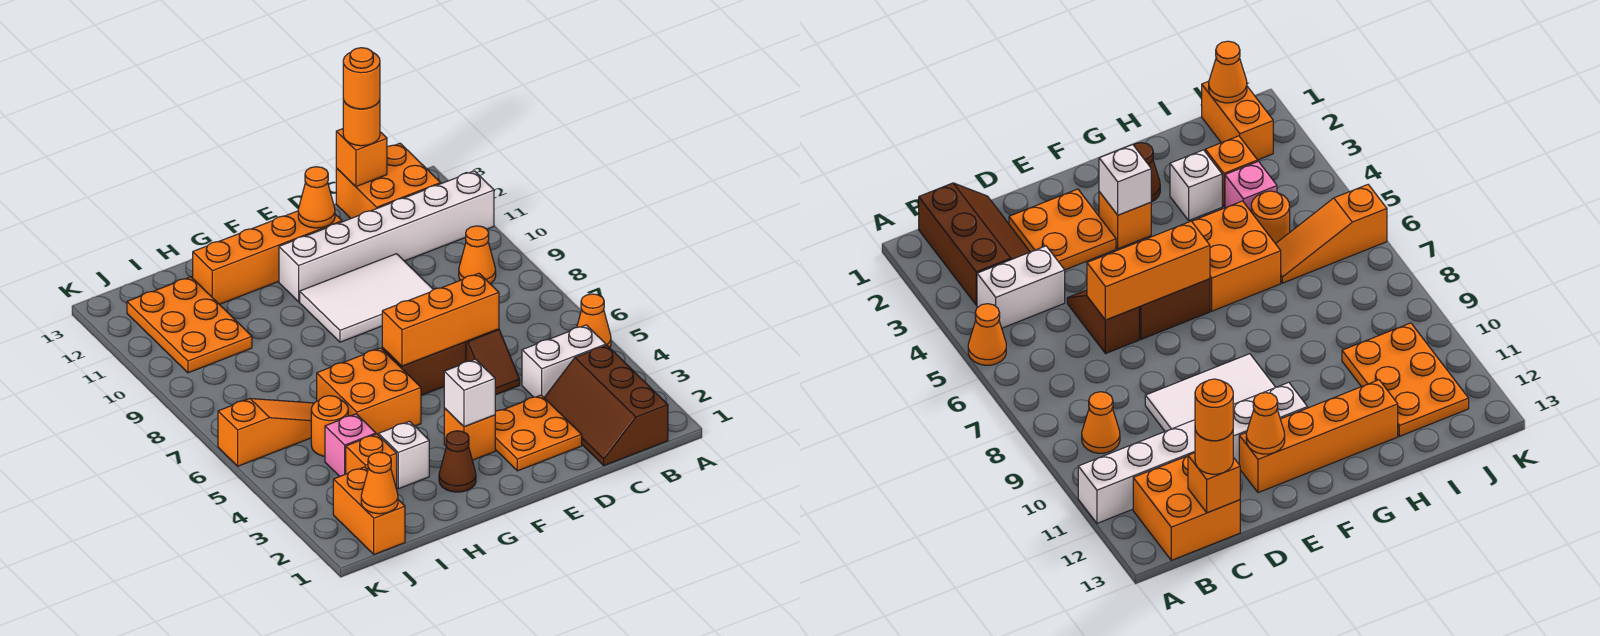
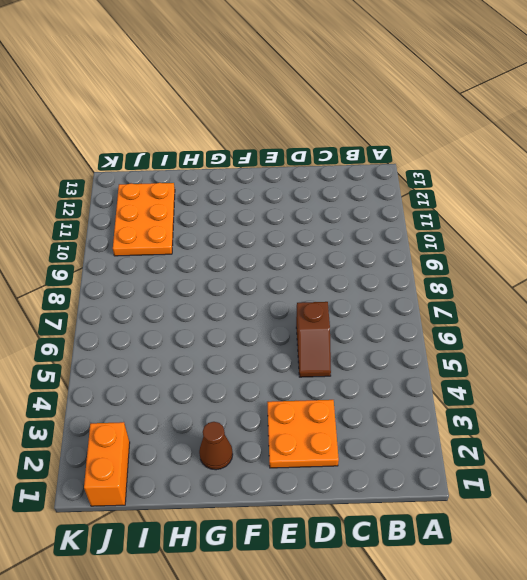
none -> orange 1x1 cone [577,294,611,348]
none -> white 1x6 brick [279,171,494,302]
none -> brown 2x3 slope [544,345,668,466]

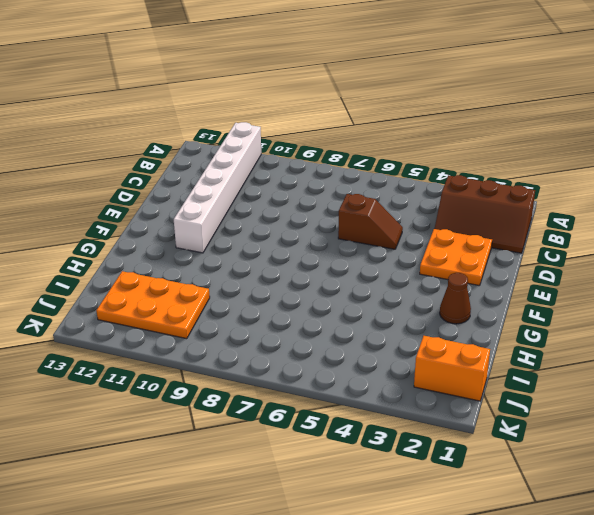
none -> orange 1x1 cone [577,294,611,348]
none -> white 1x2 brick [522,325,606,397]
none -> orange 1x1 cone [459,226,496,284]

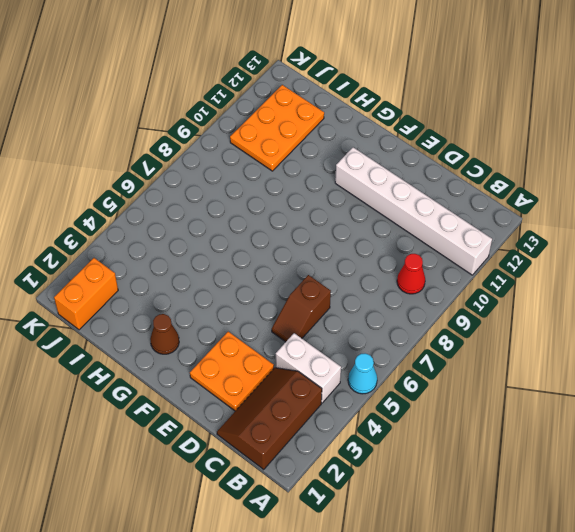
cyan 1x1 cone [348,353,377,394] -> orange 1x1 cone [577,294,611,348]
red 1x1 cone [397,254,425,294] -> orange 1x1 cone [459,226,496,284]
none -> orange 2x2 brick [336,143,441,218]
none -> white 2x3 tile [300,254,433,342]
none -> brown 1x2 brick [382,342,466,396]

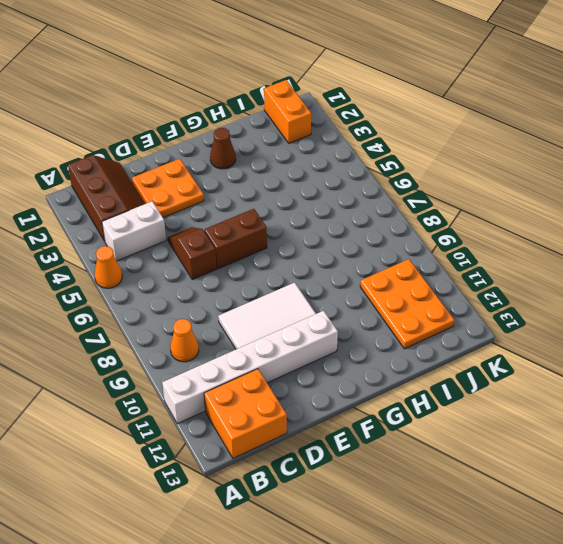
none -> orange 1x4 brick [193,211,342,304]
none -> orange 1x1 brick [444,408,495,460]
none -> orange 2x2 brick [317,348,421,435]

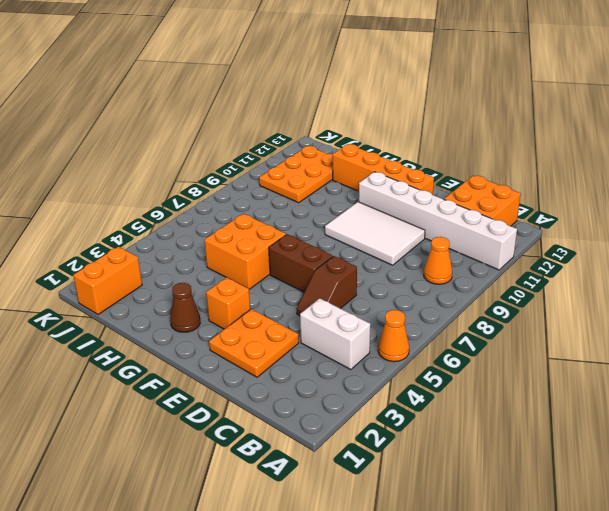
none -> brown 2x3 slope [544,345,668,466]
none -> white 1x1 brick [379,421,429,489]
none -> orange 1x1 brick [346,434,397,489]

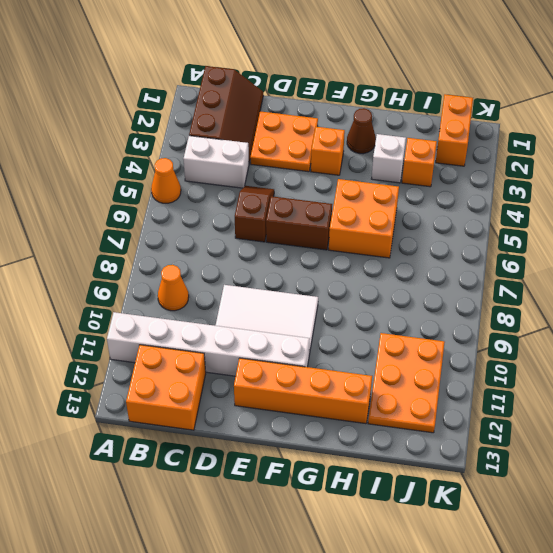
none -> pink 1x1 brick [325,414,376,476]
none -> orange 1x1 round brick [311,396,348,456]
none -> orange 1x3 slope [218,399,314,466]

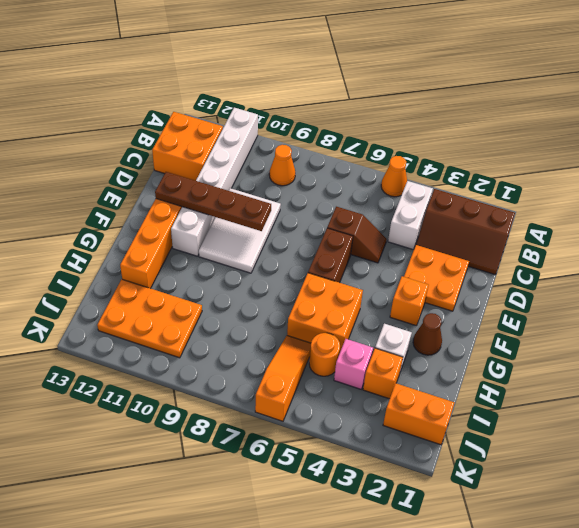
brown 1x4 plate [155,172,271,231] -> orange 1x1 cone [298,167,335,228]
none -> orange 1x1 brick [336,129,387,187]
none -> orange 1x3 brick [382,273,499,366]
none -> white 1x1 brick [444,359,495,427]

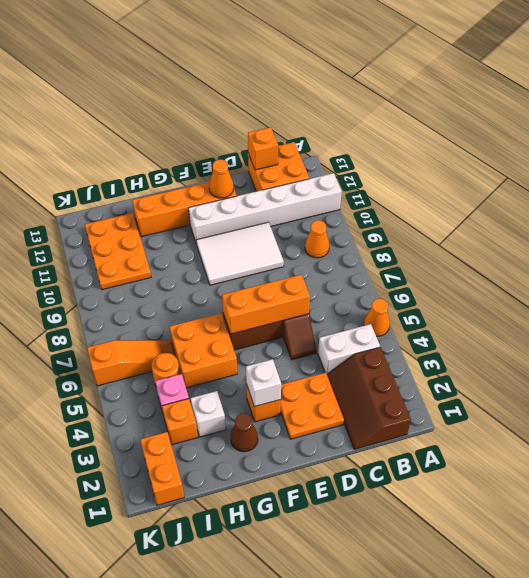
none -> orange 1x1 cone [361,452,398,514]
none -> orange 1x1 round brick [343,100,380,146]
none -> orange 1x1 round brick [343,48,380,109]

